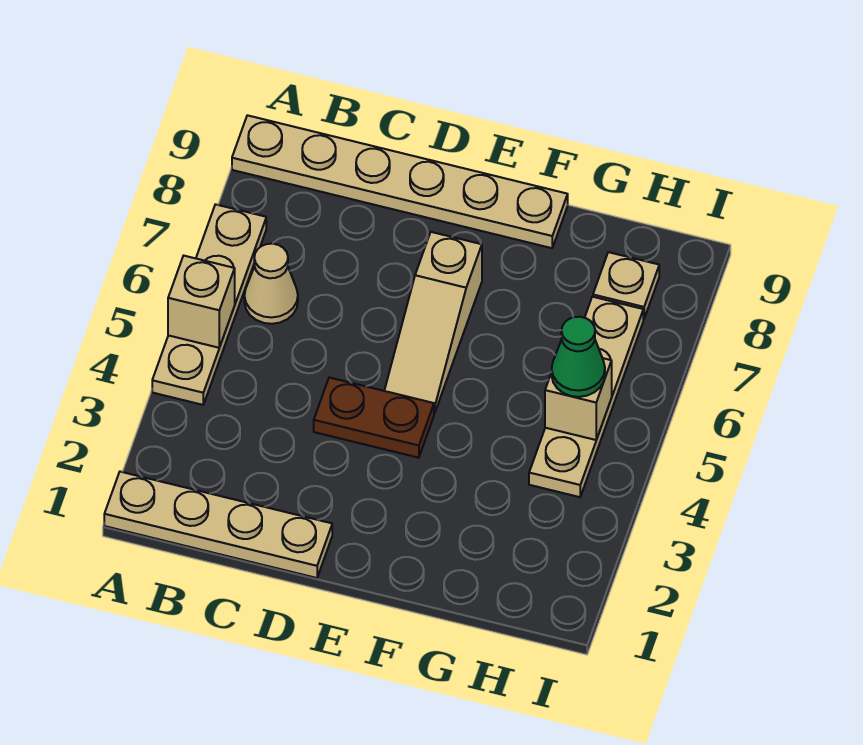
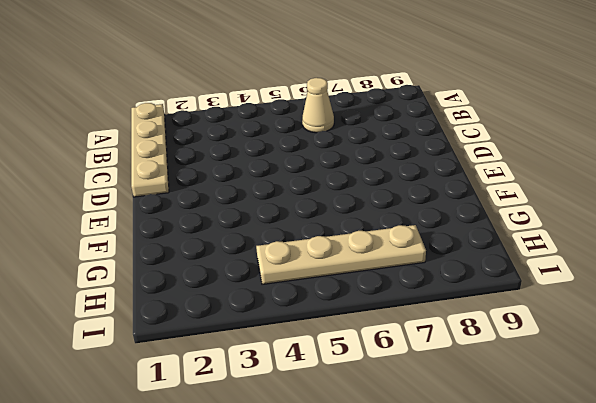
none -> tan 1x4 plate [152,204,266,405]
none -> tan 1x6 plate [232,115,568,248]

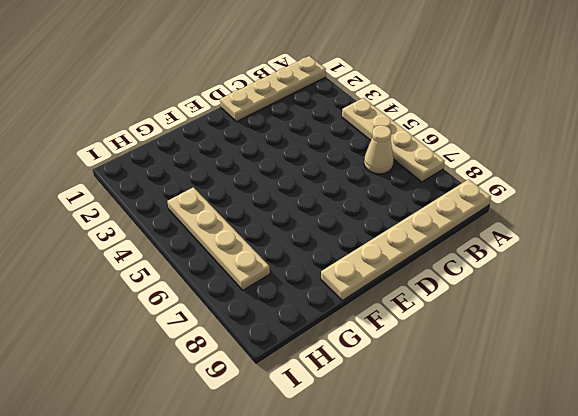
none -> brown 1x2 plate [314,378,434,458]
none -> tan 1x3 slope [384,232,482,413]

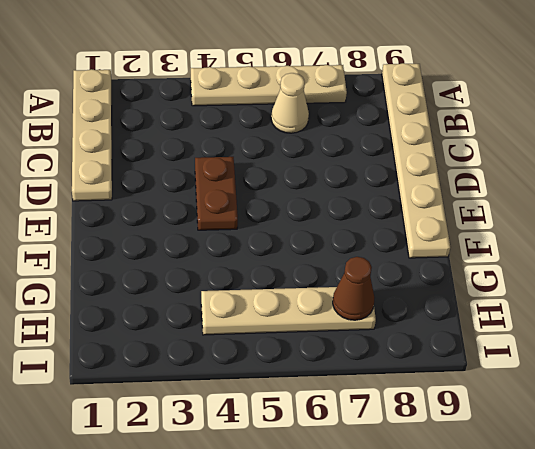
brown 1x1 cone [333,257,375,320] -> none
none -> tan 1x3 slope [384,232,482,413]
none -> tan 1x1 plate [593,252,659,319]

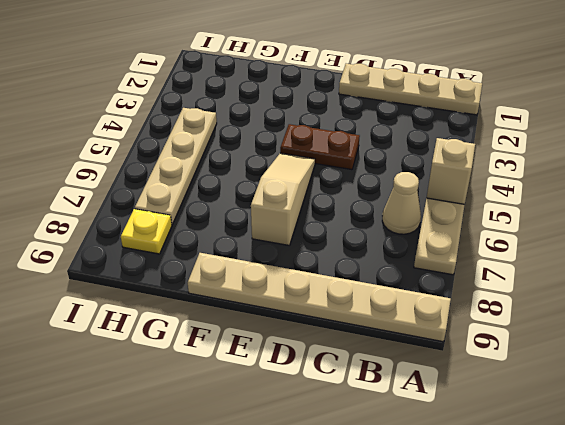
yellow 1x1 plate [121,209,172,254] -> tan 1x1 plate [593,252,659,319]
none -> tan 1x1 brick [545,358,612,440]
none -> green 1x1 cone [552,317,605,397]

